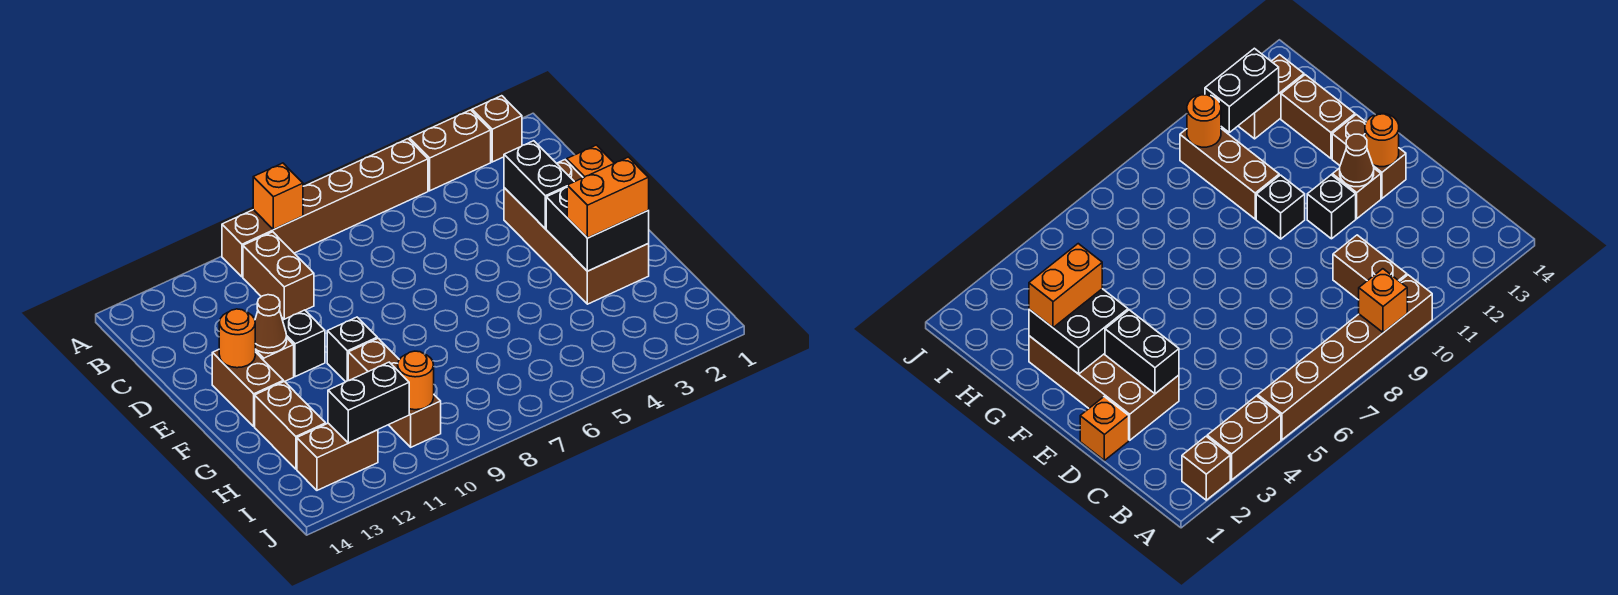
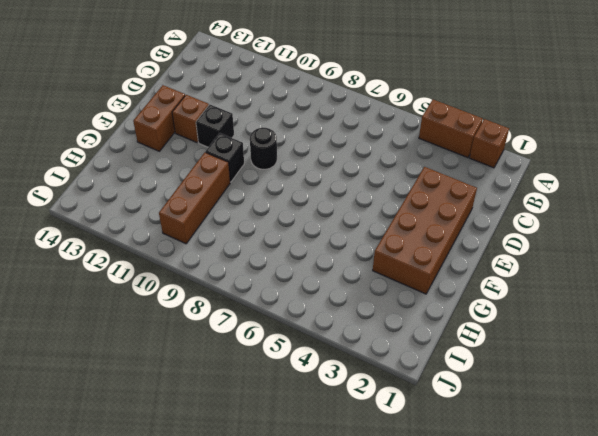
black 1x1 round brick [250,127,277,169] -> none
none -> brown 1x6 brick [222,139,428,277]
none -> brown 1x2 brick [243,232,314,319]
none -> orange 1x1 brick [567,145,614,178]

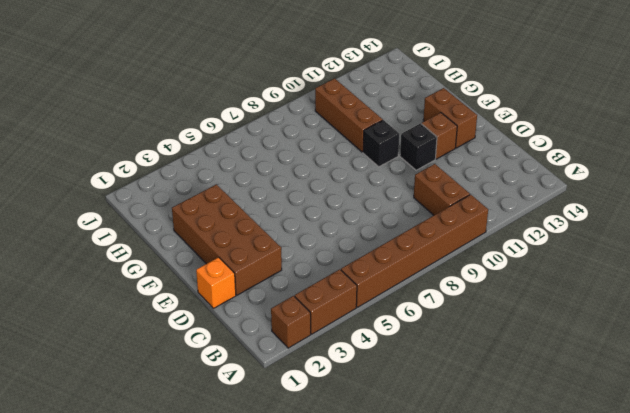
none -> brown 1x2 brick [255,381,326,469]
none -> brown 1x2 brick [297,423,378,490]
none -> orange 1x1 brick [253,163,303,230]

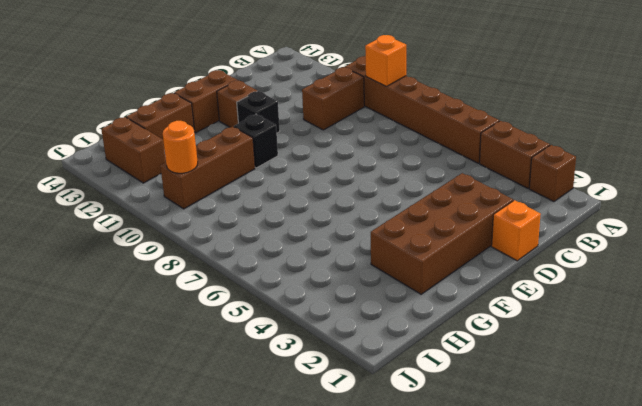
none -> black 1x2 brick [504,141,574,228]
none -> brown 1x1 cone [255,295,287,353]
none -> orange 1x1 round brick [219,309,255,368]

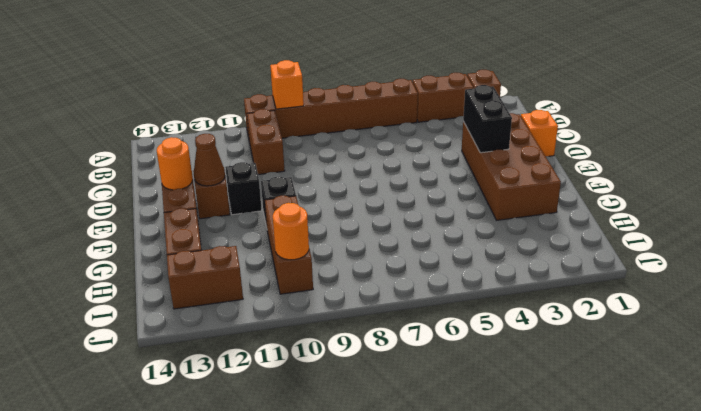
none -> black 2x2 brick [546,188,649,271]
none -> black 1x2 brick [328,362,409,443]
none -> orange 1x2 brick [567,157,649,238]

